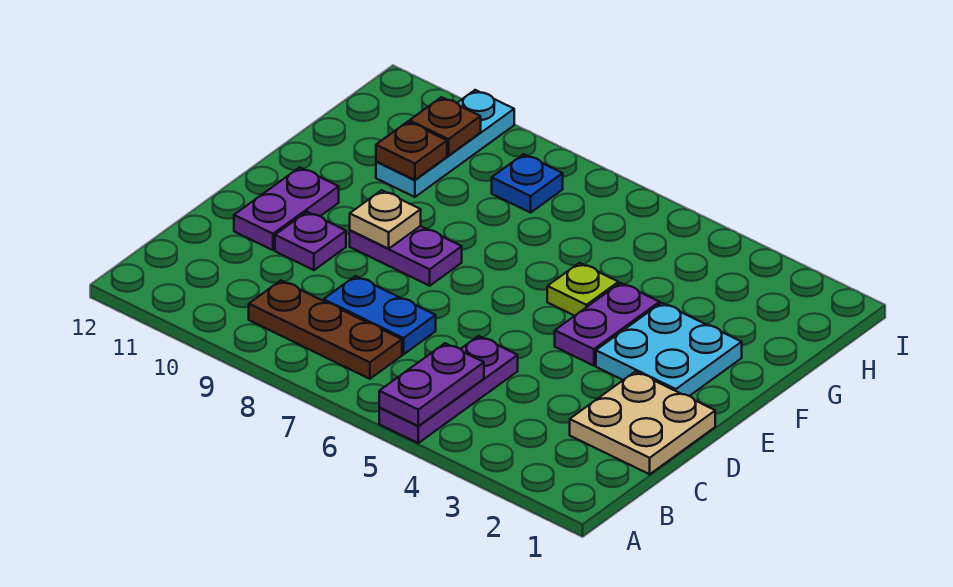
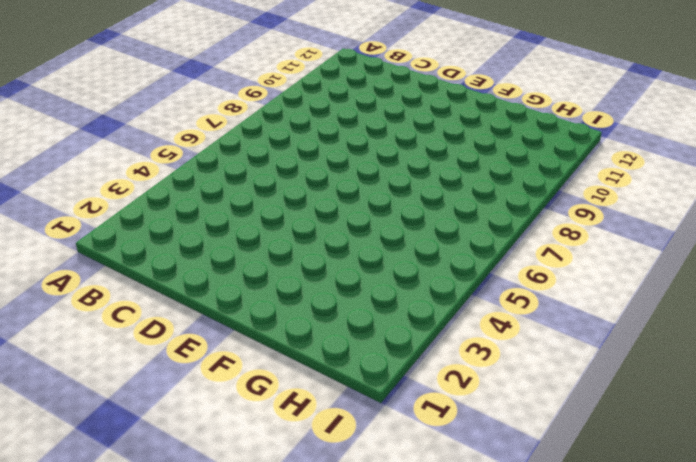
none -> purple 1x3 plate [379,336,518,443]
none -> brown 1x3 plate [249,281,402,379]
none -> tan 2x2 plate [570,372,715,474]

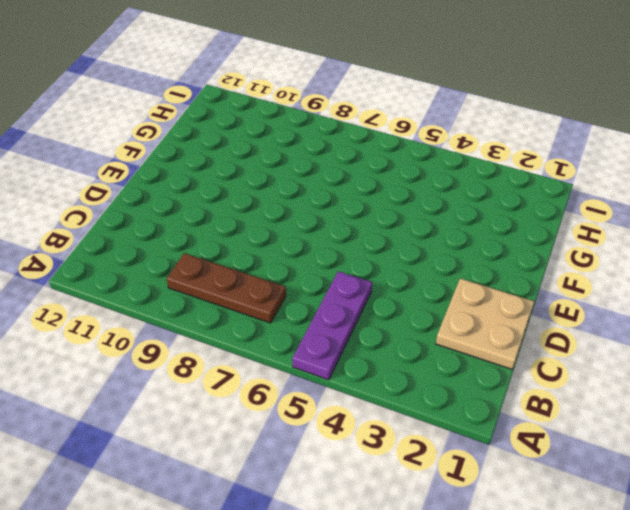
none -> blue 1x2 plate [323,276,436,354]
none -> purple 1x1 plate [275,212,346,270]
none -> purple 1x2 plate [234,167,339,250]

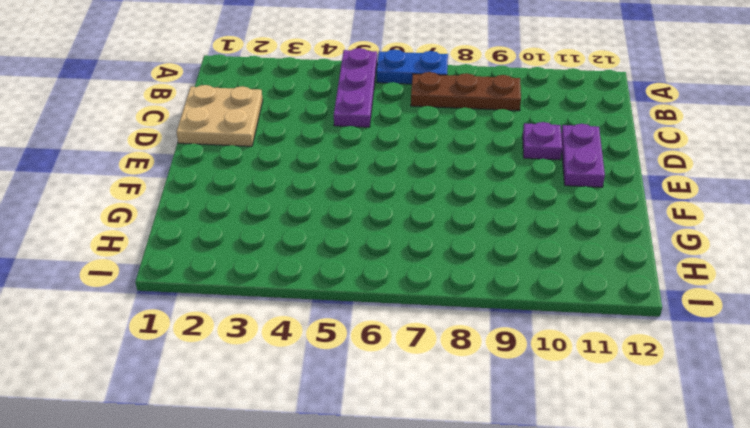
blue 1x2 plate [377,49,448,84] -> blue 1x2 plate moved to [323,276,436,354]
none -> cyan 2x2 plate [596,303,742,396]
none -> purple 1x2 plate [555,283,660,366]
none -> purple 1x2 plate [350,226,462,286]

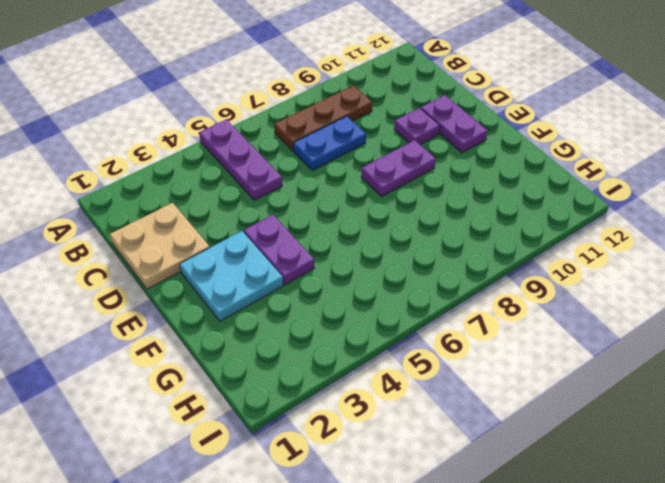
none -> lime 1x1 plate [547,263,618,316]
none -> cyan 1x3 plate [376,90,514,197]
none -> blue 1x1 plate [492,154,563,213]

